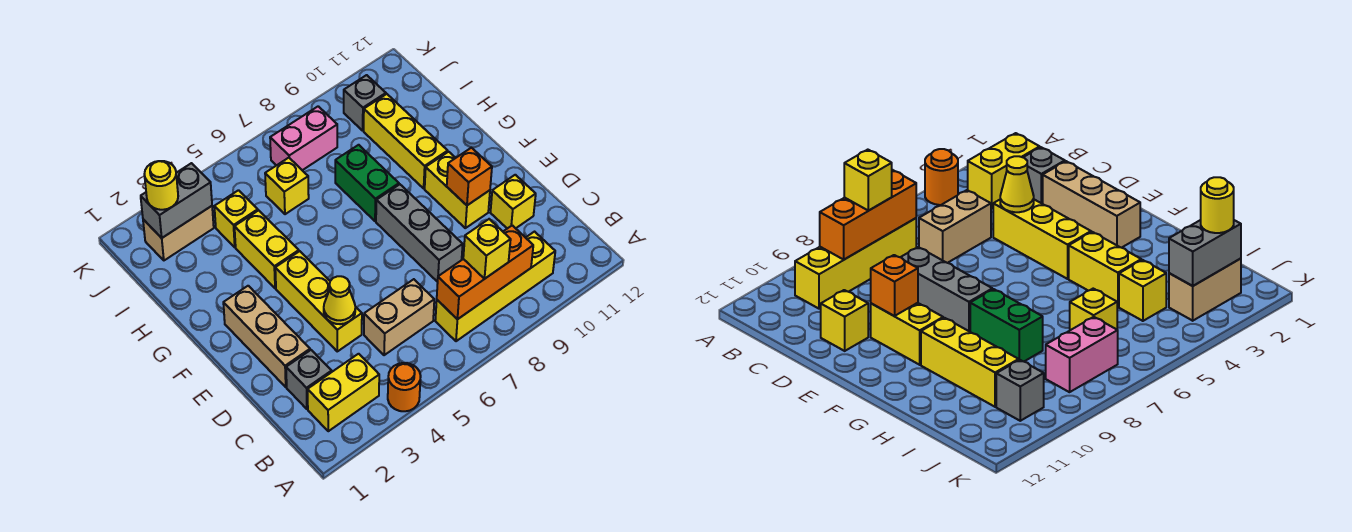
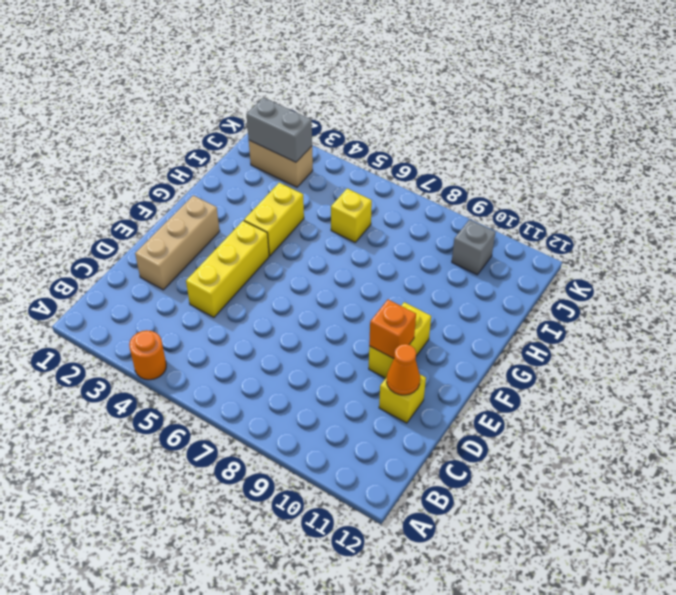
orange 1x1 cone [387,344,420,395] -> none
none -> yellow 1x2 brick [308,354,379,431]
none -> yellow 1x4 brick [435,232,555,341]
none -> grey 1x1 brick [286,350,332,409]

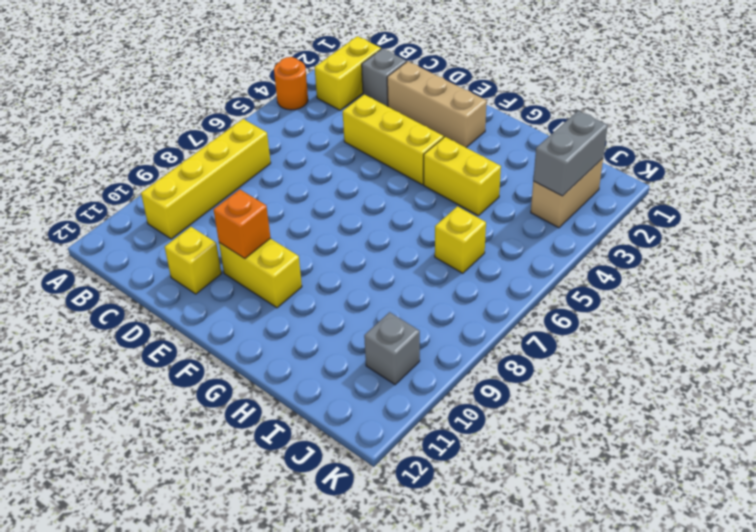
none -> tan 1x2 brick [364,279,434,355]
none -> grey 1x3 brick [376,184,463,282]
none -> green 1x2 brick [335,145,399,221]

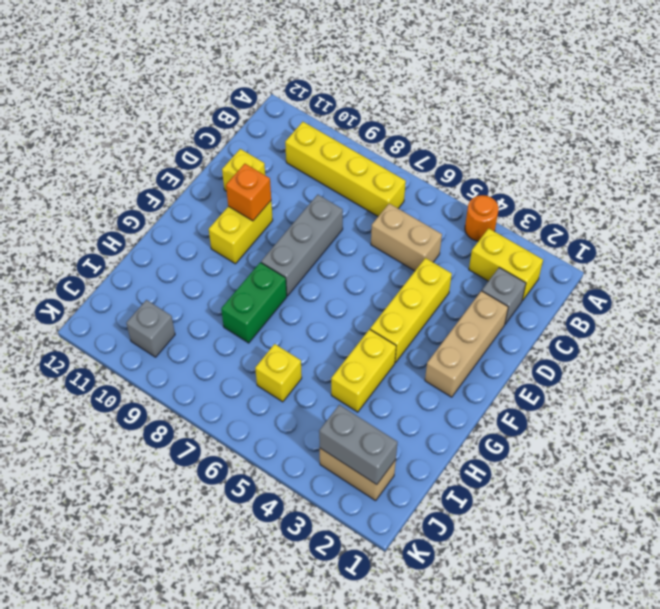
none -> yellow 1x3 brick [364,94,448,188]
none -> yellow 1x1 brick [214,190,258,247]
none -> pink 1x2 brick [270,106,337,170]

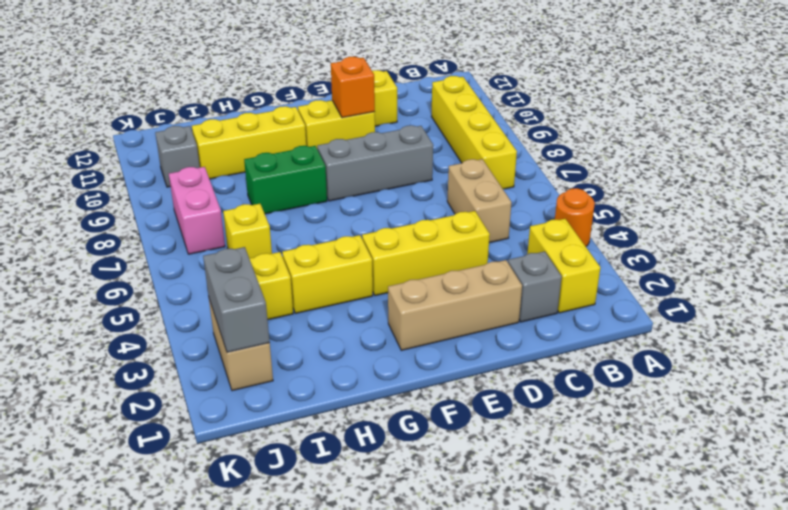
none -> orange 1x3 brick [437,225,533,319]
none -> yellow 1x1 cone [324,276,355,324]
none -> yellow 1x1 brick [463,219,511,279]

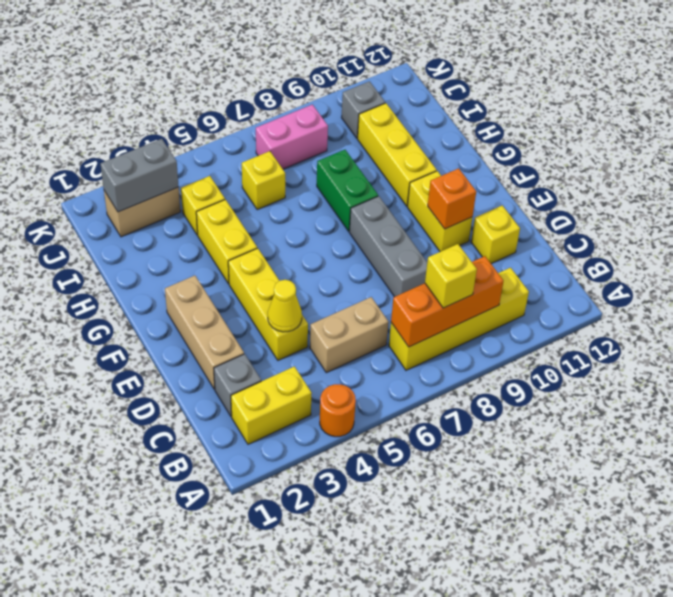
none -> yellow 1x1 round brick [144,161,178,210]

